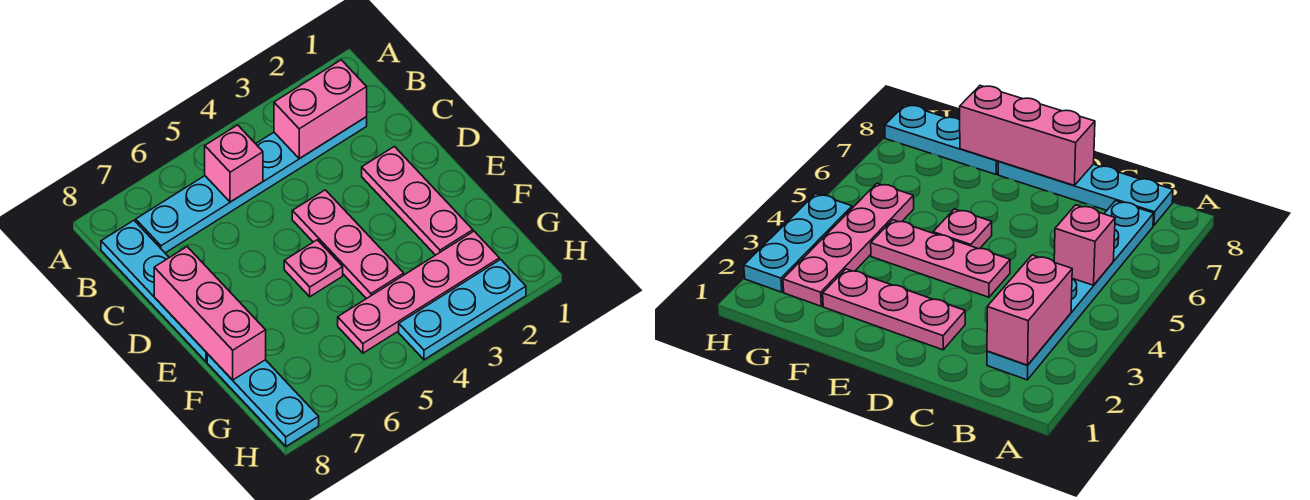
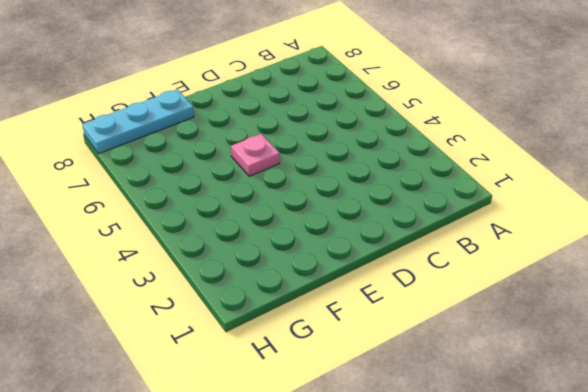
none -> cyan 1x6 plate [136,117,367,253]
none -> cyan 1x4 plate [101,220,207,362]

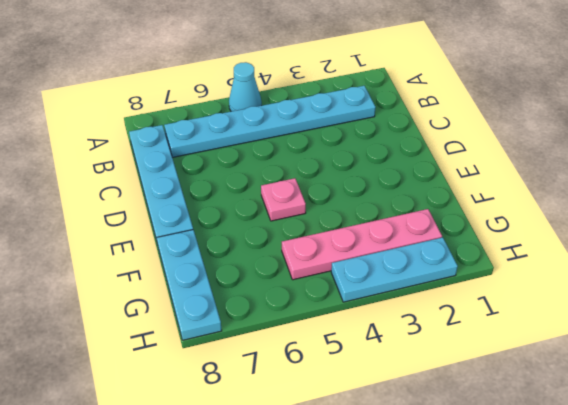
cyan 1x1 cone [229,62,262,111] -> none
none -> pink 1x3 plate [362,147,473,255]
none -> pink 1x3 plate [292,190,404,299]

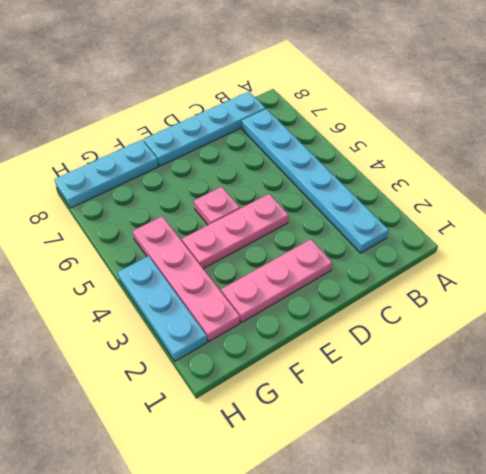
none -> pink 1x2 brick [274,60,367,159]
none -> pink 1x1 brick [205,125,263,202]

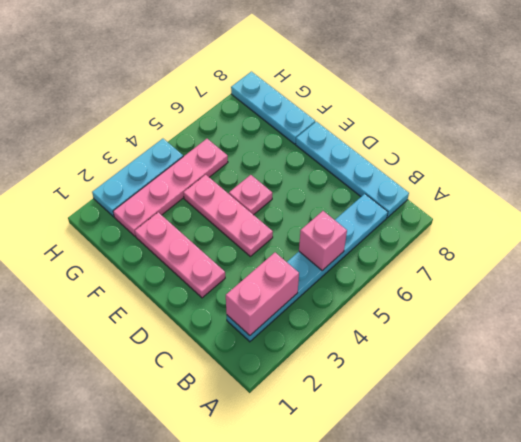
none -> pink 1x3 brick [154,247,266,380]

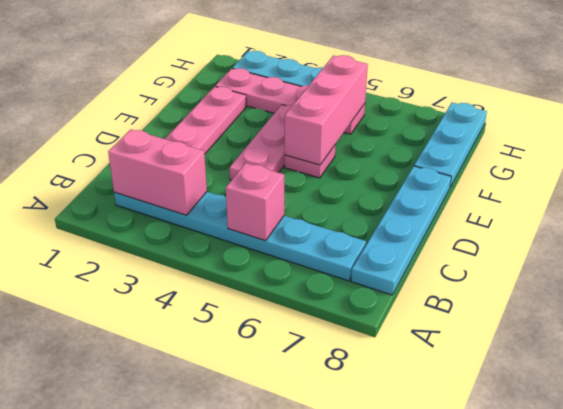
pink 1x3 brick [285,55,368,165] -> pink 1x3 brick moved to [154,247,266,380]

